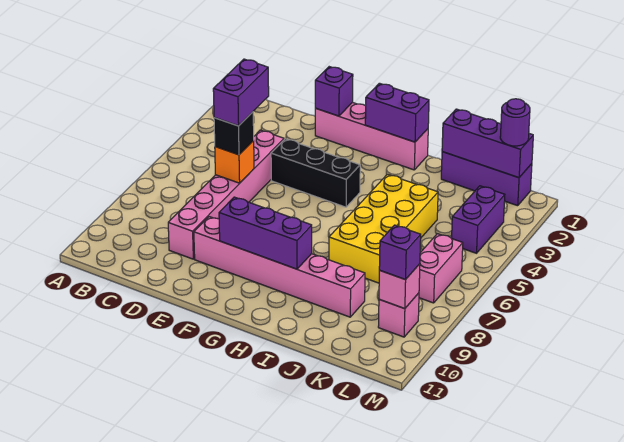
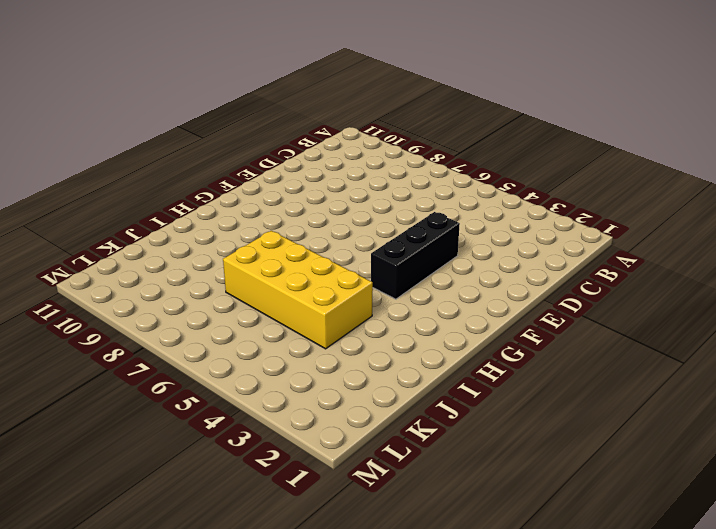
none -> pink 1x6 brick [168,130,284,259]
none -> pink 1x4 brick [315,102,428,170]
none -> pink 1x6 brick [194,217,365,317]

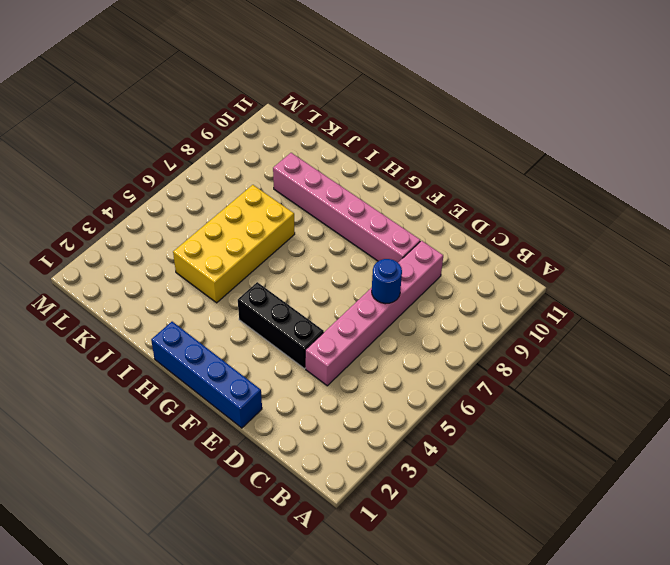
blue 1x1 round brick [372,259,402,304] -> none
blue 1x4 brick [151,322,262,428] -> pink 1x4 brick [315,102,428,170]
none -> purple 1x3 brick [441,152,532,206]
none -> purple 1x2 brick [452,186,505,253]
none -> pink 1x2 brick [419,234,463,303]

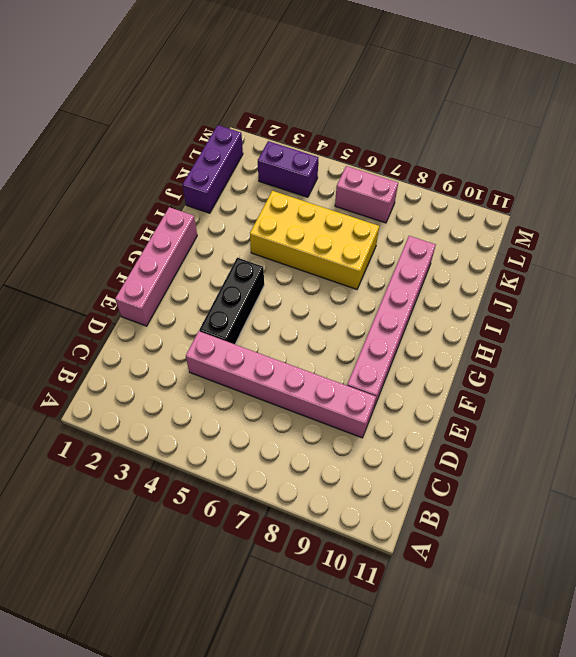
none -> pink 1x1 brick [378,293,419,337]
none -> orange 1x1 brick [215,141,254,183]
none -> purple 1x1 brick [315,67,353,116]

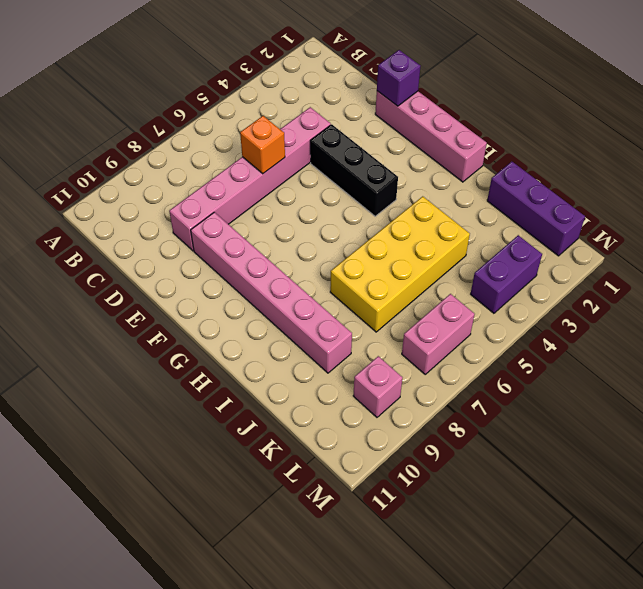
none -> purple 1x3 brick [219,197,312,269]
none -> purple 1x2 brick [365,83,429,142]
none -> purple 1x3 brick [442,109,533,178]

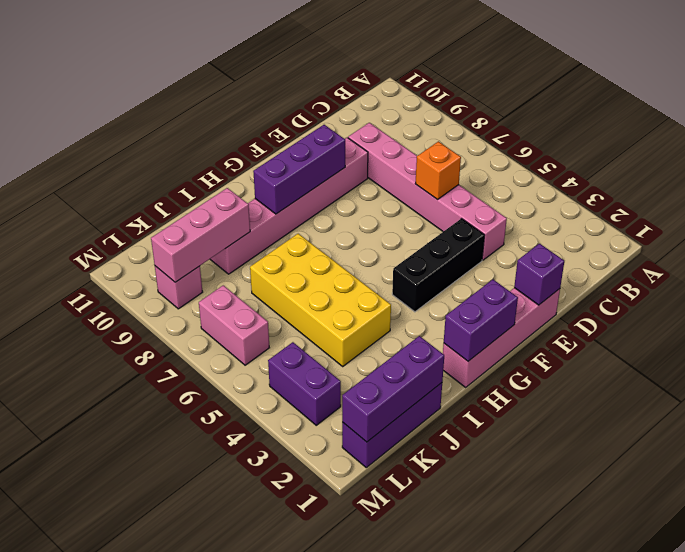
pink 1x3 brick [151,188,250,282] -> pink 1x1 brick [379,264,420,309]
none -> black 1x1 brick [214,112,254,155]
none -> purple 1x1 round brick [500,99,530,146]
none -> purple 1x1 brick [379,225,421,280]

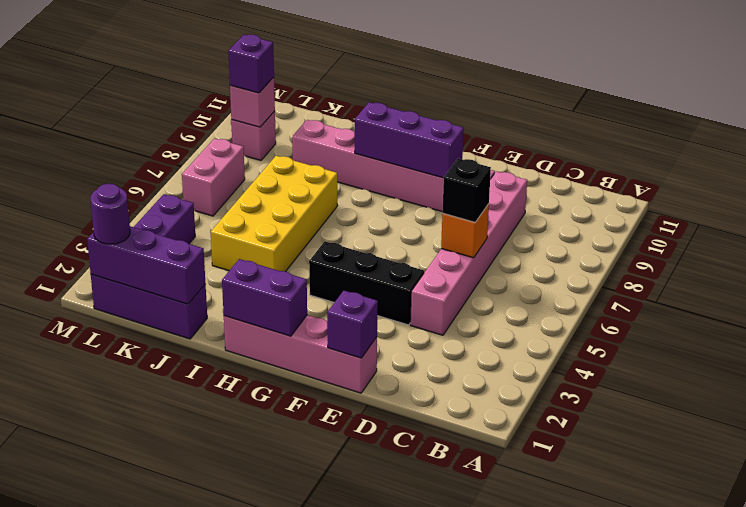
none -> purple 1x2 brick [213,59,269,126]

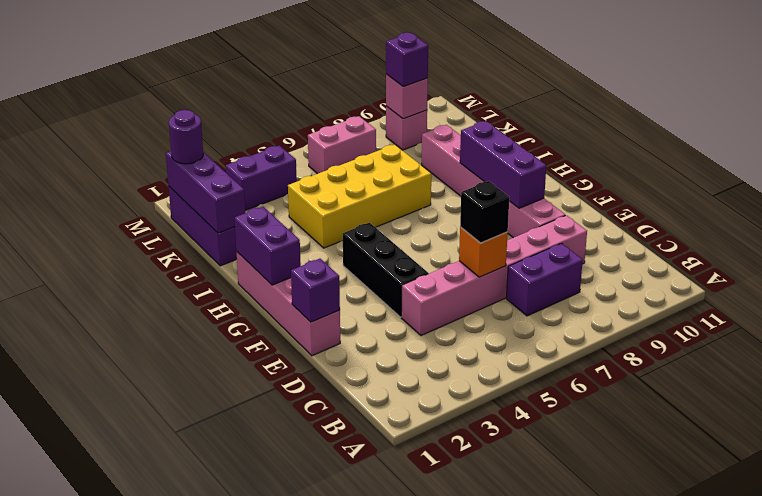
purple 1x2 brick [507,243,583,316] -> purple 1x2 brick moved to [213,59,269,126]

